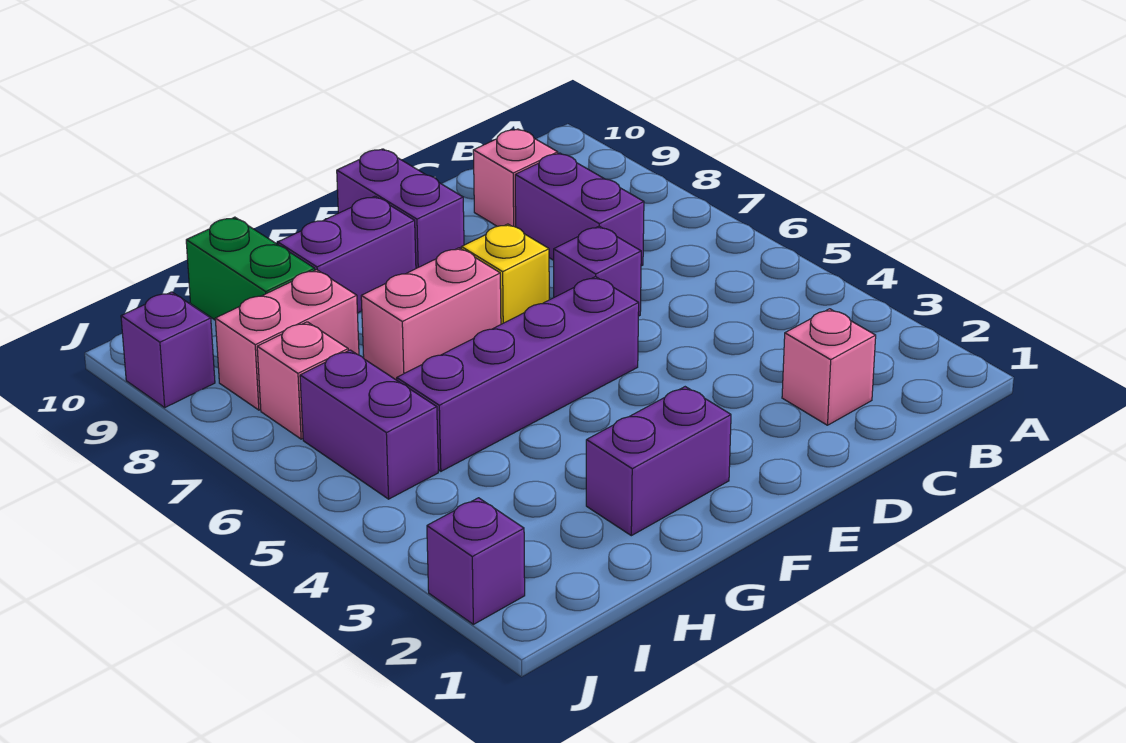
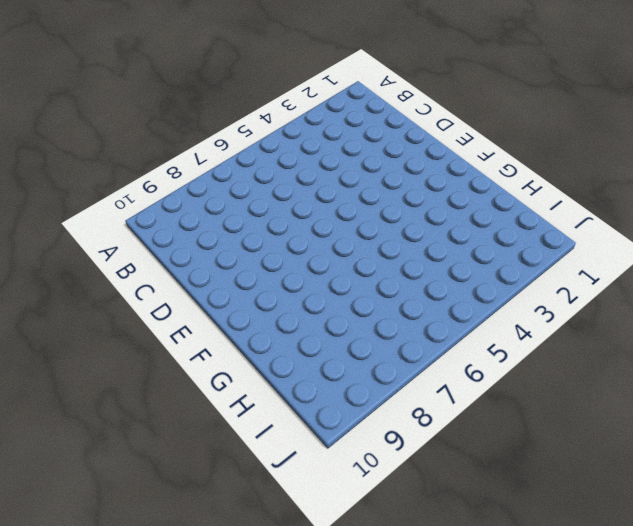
none -> pink 1x1 brick [782,309,876,425]
none -> purple 1x2 brick [515,153,644,266]
none -> pink 1x1 brick [473,129,558,227]

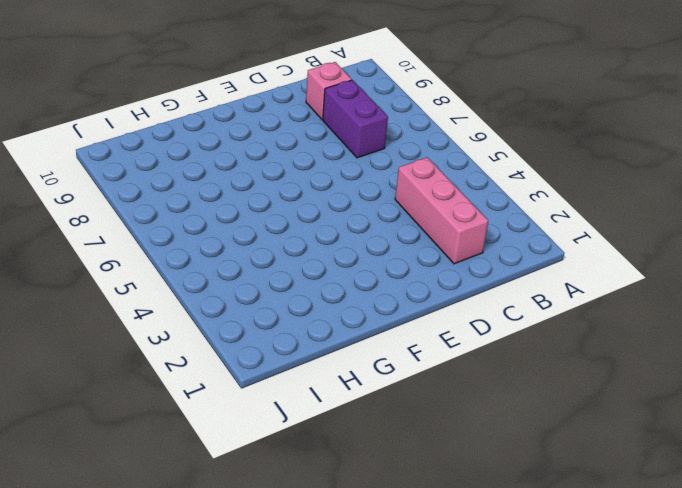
pink 1x3 brick [395,157,488,264] -> pink 1x1 brick [782,309,876,425]
none -> purple 1x1 brick [554,226,641,316]
none -> purple 1x4 brick [397,277,639,471]
none -> yellow 1x1 brick [461,224,549,324]

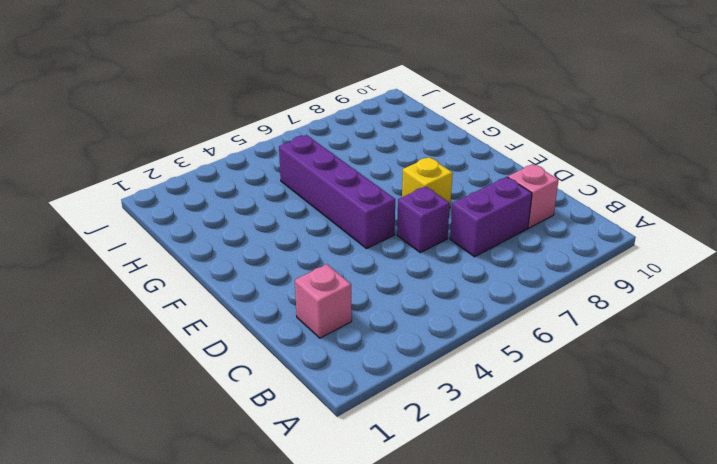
none -> purple 1x2 brick [337,149,464,268]
none -> purple 1x2 brick [586,387,731,536]
none -> pink 1x2 brick [361,248,501,380]

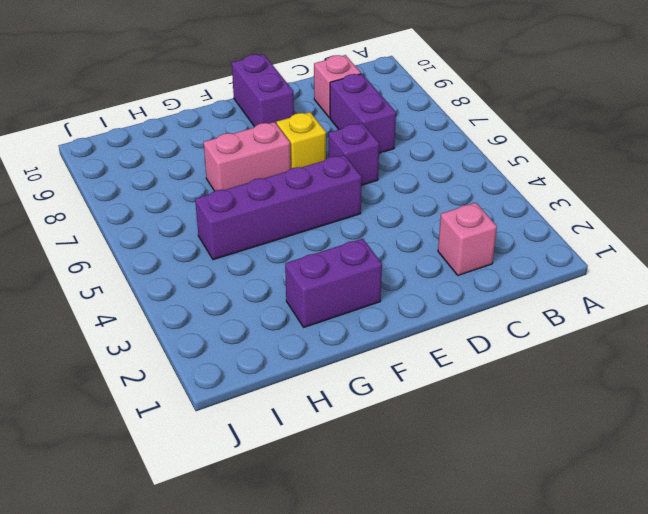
none -> purple 1x2 brick [278,196,416,313]
none -> pink 1x2 brick [215,270,359,410]
none -> green 1x2 brick [186,217,315,320]

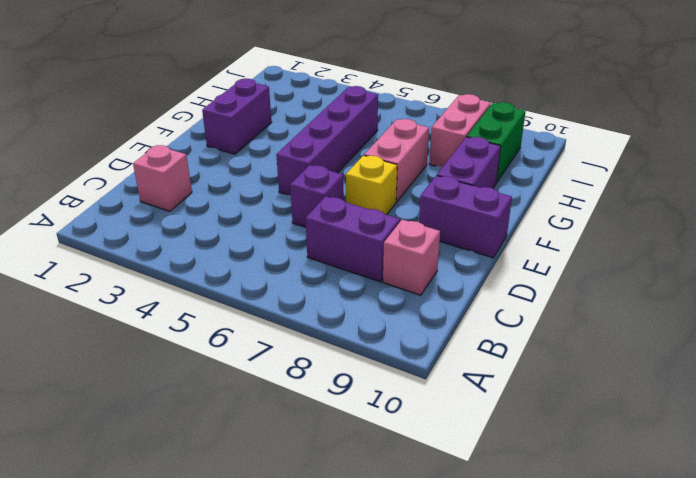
green 1x2 brick [467,102,526,183] -> green 1x2 brick turned to [186,217,315,320]
none -> purple 1x2 brick [300,350,438,499]
none -> pink 1x1 brick [257,322,348,439]
none -> purple 1x1 brick [427,498,525,624]

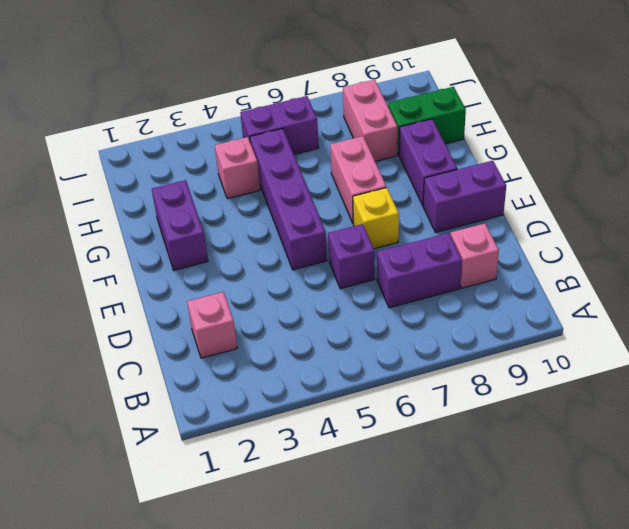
pink 1x1 brick [215,137,260,199] -> pink 1x1 brick moved to [257,322,348,439]
none -> purple 1x1 brick [427,498,525,624]
none -> purple 1x1 brick [121,292,215,407]

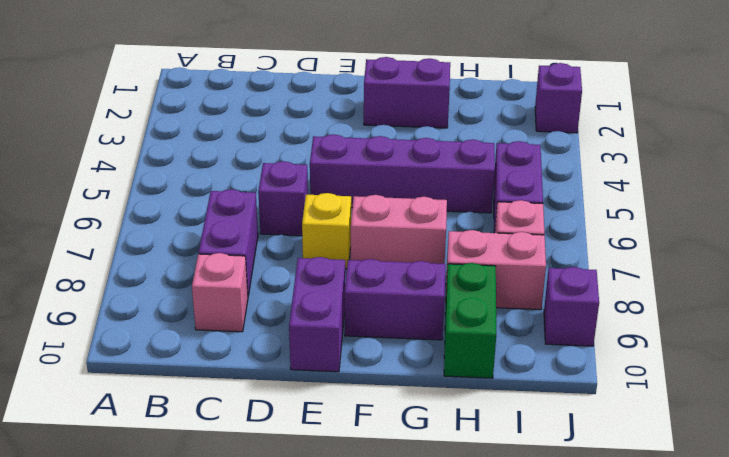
none -> pink 1x1 brick [782,309,876,425]

